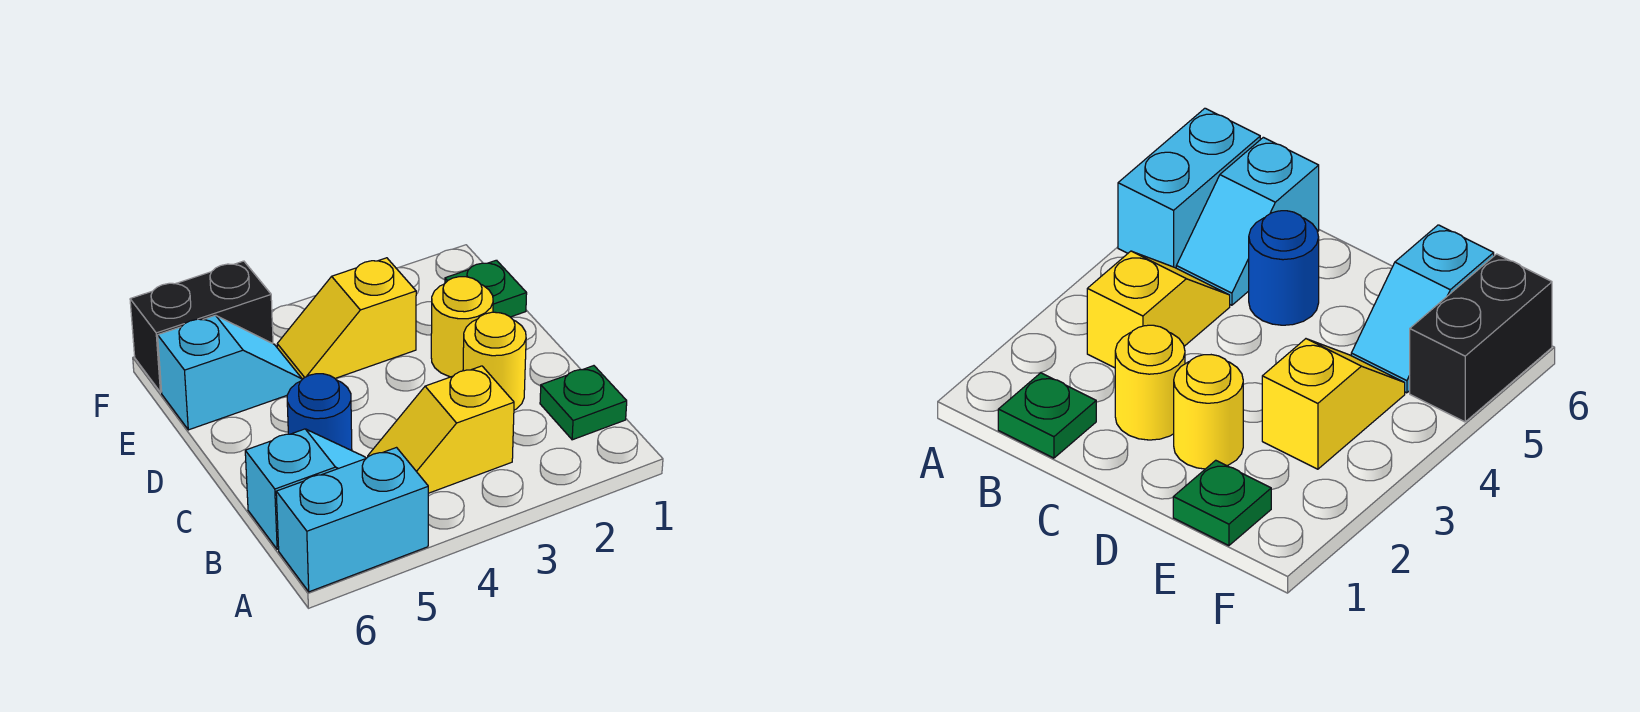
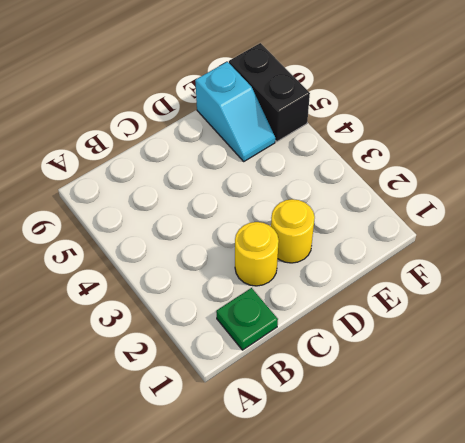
none -> cyan 1x2 brick [276,448,428,592]
none -> yellow 1x2 slope [368,366,514,493]

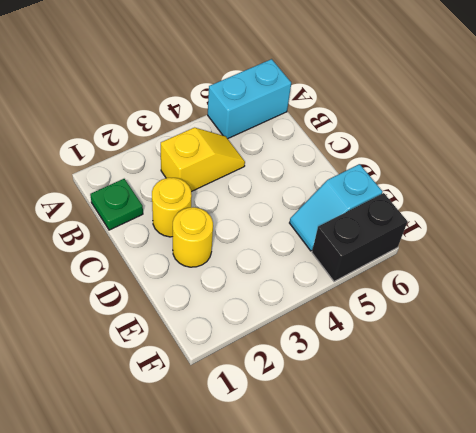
none -> cyan 1x2 slope [245,429,366,549]
none -> blue 1x1 round brick [287,374,352,451]

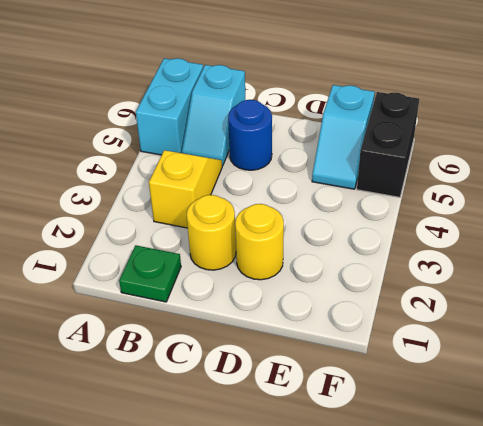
none -> green 1x1 plate [445,260,527,317]
none -> yellow 1x2 slope [277,258,416,379]

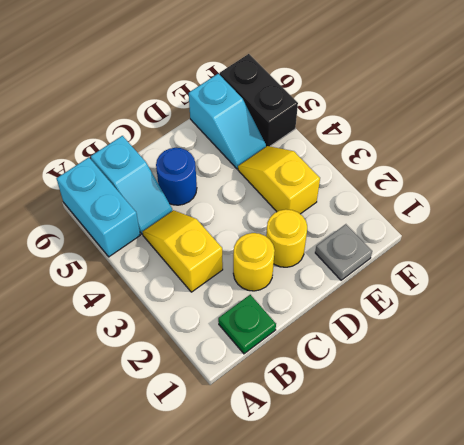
grey 1x1 plate [315,224,372,280] -> green 1x1 plate [445,260,527,317]

